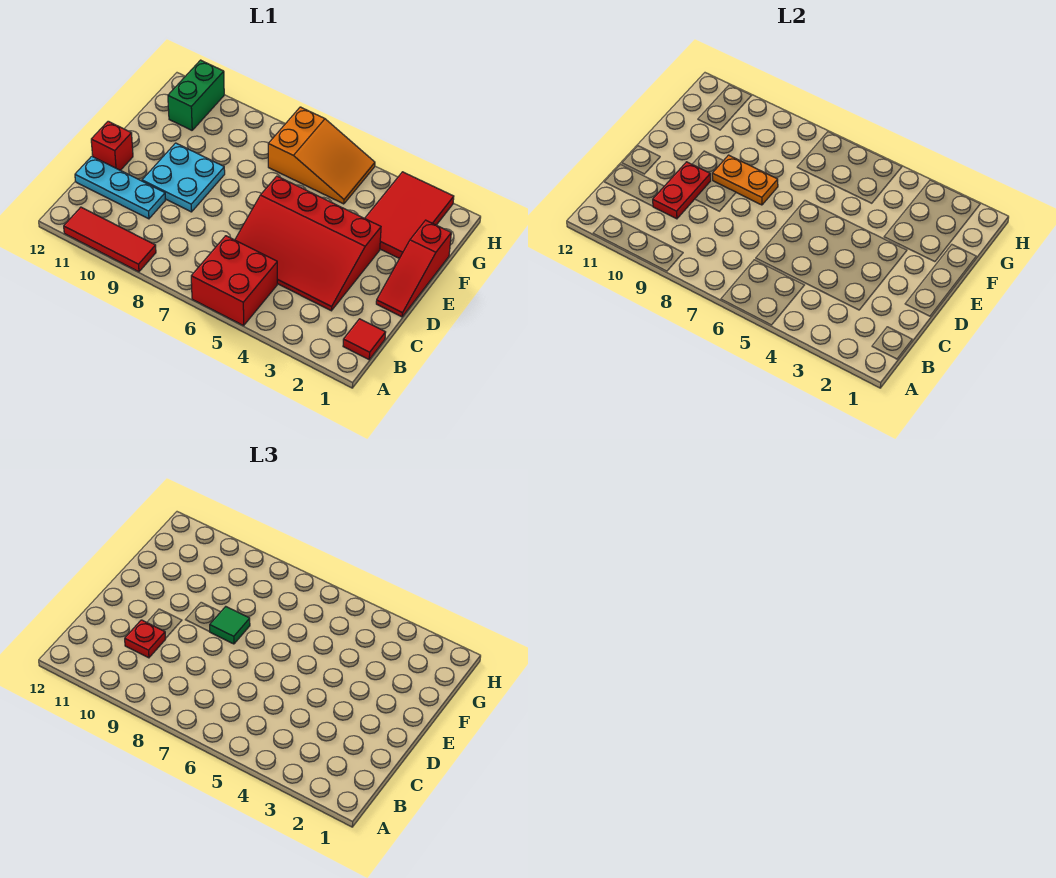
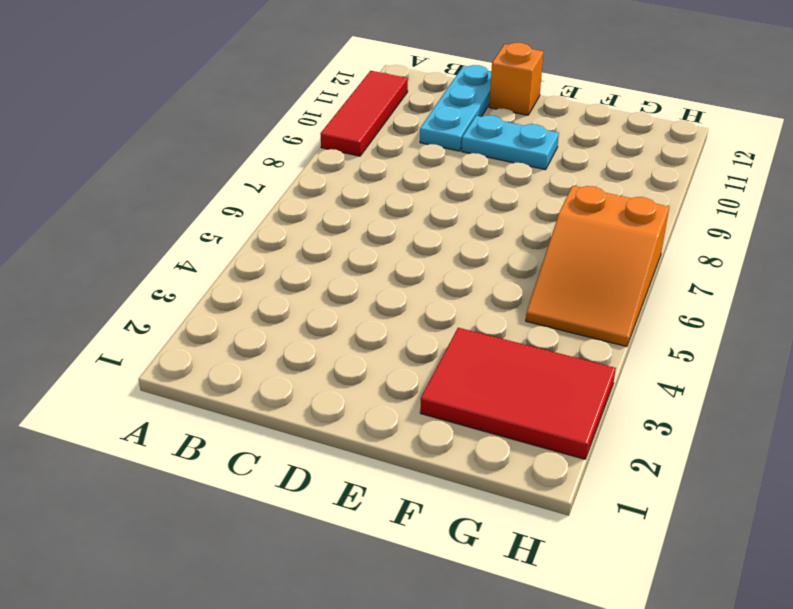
cyan 1x2 plate [462,115,559,170] -> cyan 2x2 plate [142,143,225,212]
orange 1x1 brick [490,43,544,115] -> red 1x1 brick [91,121,133,170]
none -> red 2x2 brick [191,236,277,326]
none -> red 1x1 tile [343,319,386,360]
none -> red 3x4 slope [235,176,381,311]

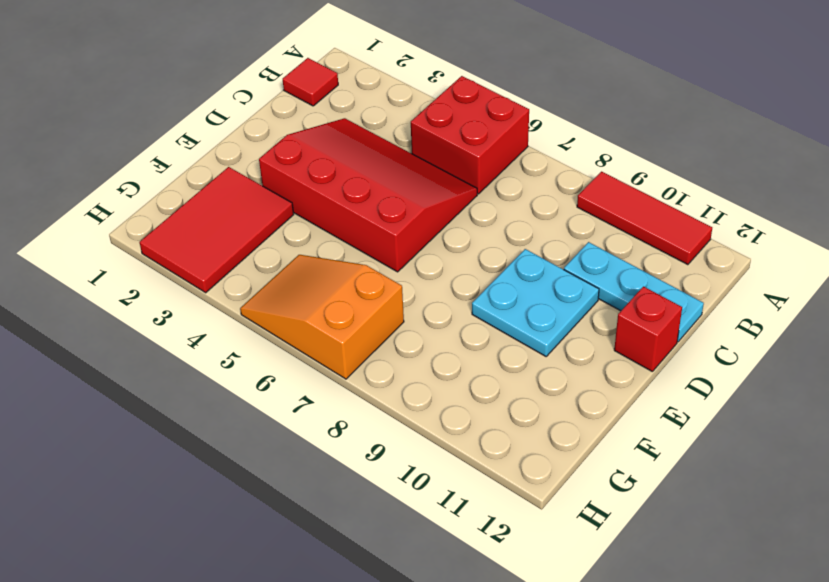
none -> red 1x3 slope [376,220,451,317]
none -> green 1x2 brick [168,60,224,130]
none -> red 1x2 plate [653,162,711,219]

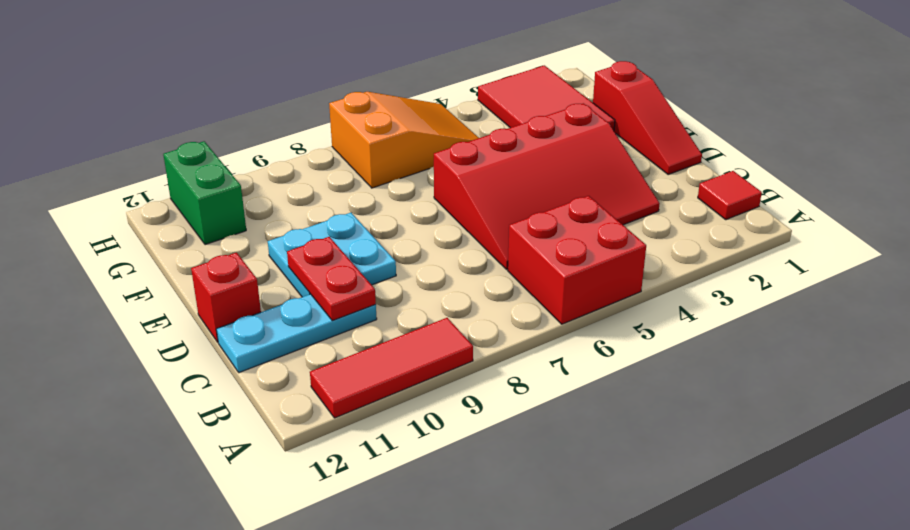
none -> orange 1x2 plate [712,155,778,205]
none -> red 1x1 plate [125,620,166,658]
none -> green 1x1 tile [210,607,250,644]

